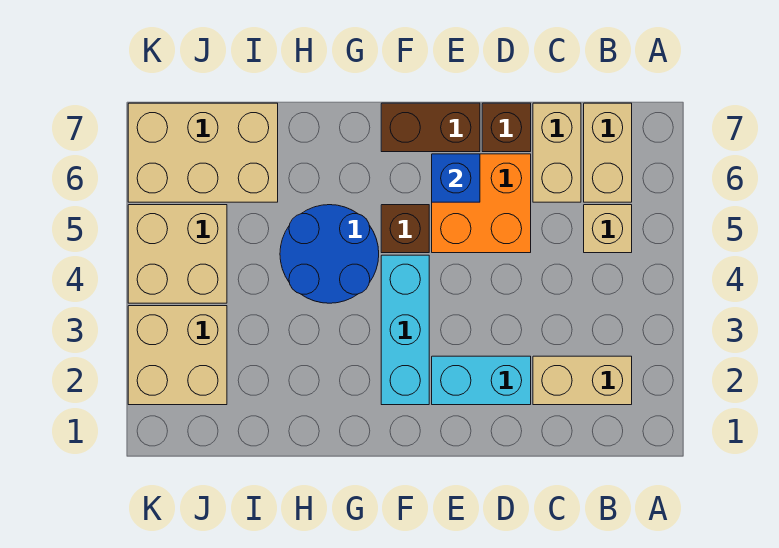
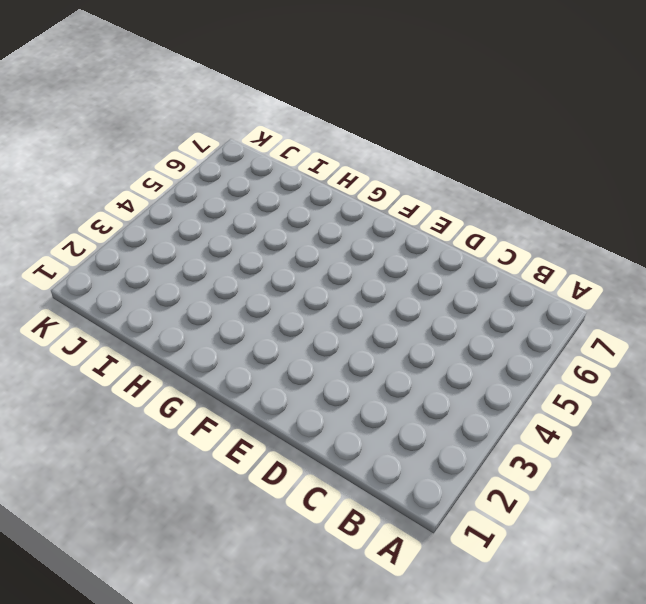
none -> tan 1x2 brick [533,356,632,405]
none -> tan 1x1 brick [584,205,632,253]
none -> tan 1x2 brick [584,103,632,202]

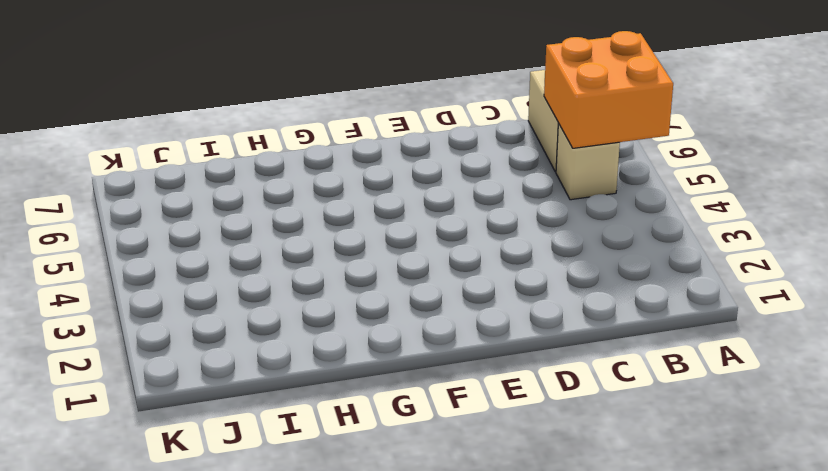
orange 2x2 brick [544,31,673,148] -> orange 2x2 brick moved to [432,154,531,253]
none -> tan 1x2 brick [533,356,632,405]
none -> tan 1x2 brick [533,103,581,202]
none -> cyan 1x2 brick [432,356,531,405]

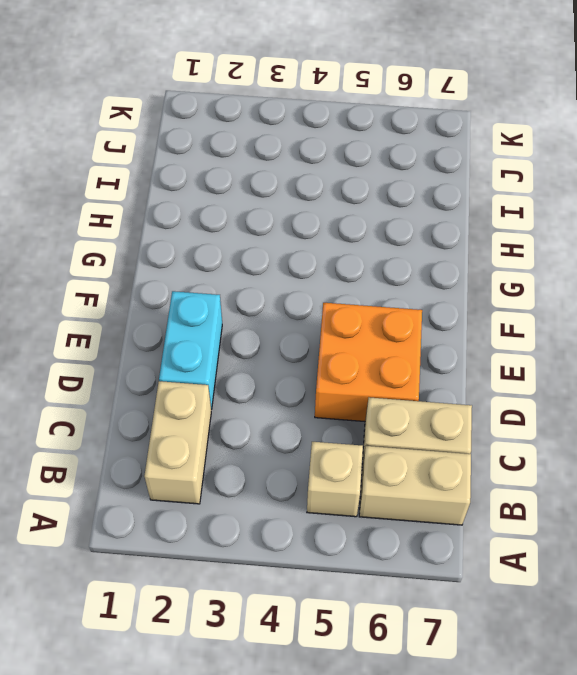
none -> brown 1x1 brick [482,103,531,152]
none -> brown 1x2 brick [381,103,480,152]
none -> cyan 1x3 brick [381,255,429,405]

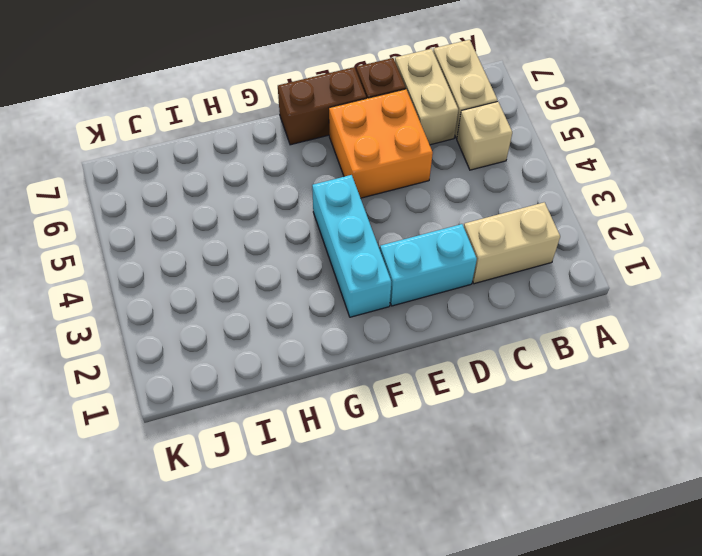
none -> brown 1x1 brick [381,205,429,253]
none -> blue 2x2 round brick [280,205,379,303]
none -> tan 2x3 brick [128,103,278,202]

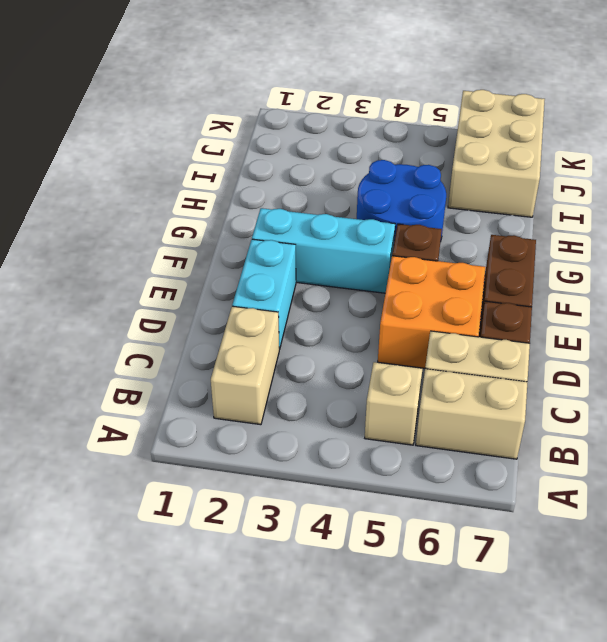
none -> tan 2x2 brick [128,306,227,405]
none -> tan 2x2 brick [128,205,227,303]
none -> blue 1x1 brick [432,154,480,202]

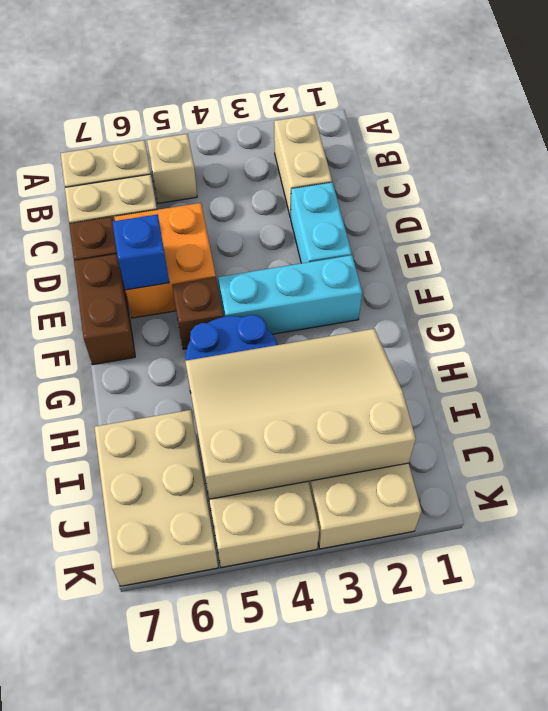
tan 3x4 slope [185,329,416,499] -> none

